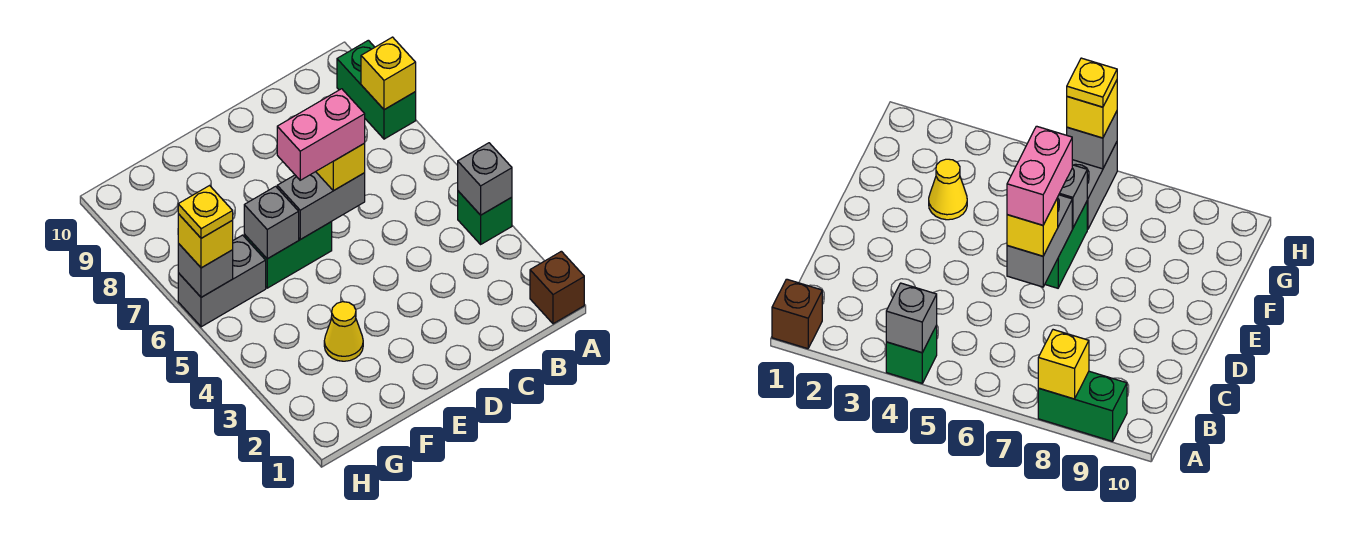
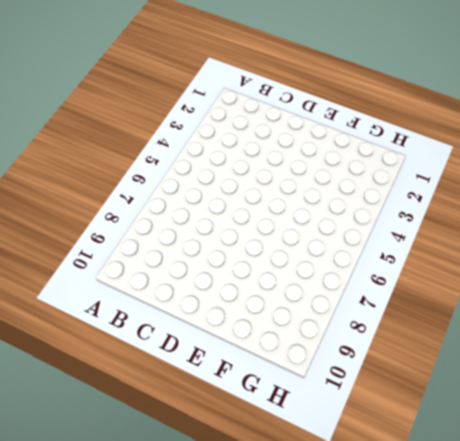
none -> brown 1x1 brick [530,251,584,324]
none -> green 1x1 brick [458,191,512,244]
none -> green 1x2 brick [337,40,416,139]

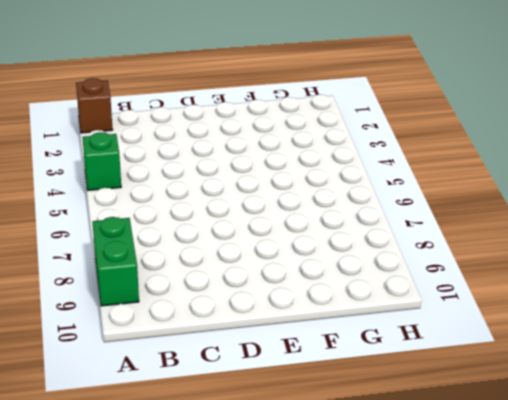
none -> green 1x2 brick [244,222,332,288]
none -> yellow 1x1 cone [324,302,363,361]
none -> grey 1x2 brick [178,235,266,327]

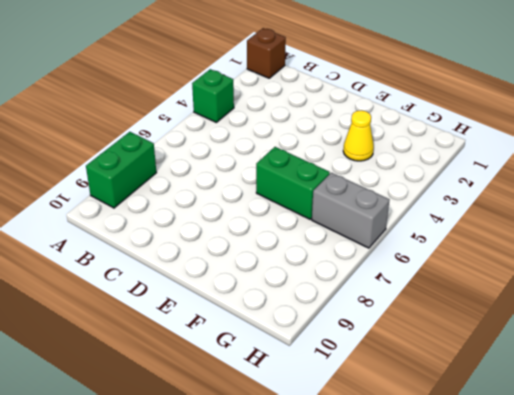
none -> grey 1x1 brick [458,143,512,215]
none -> yellow 1x1 brick [361,37,416,110]
none -> grey 1x2 brick [277,172,365,239]

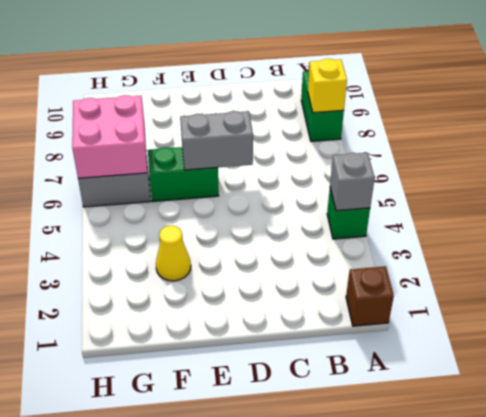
pink 2x2 brick [72,95,147,178] -> grey 1x1 brick [178,244,233,297]
none -> grey 1x1 brick [244,186,299,259]
none -> yellow 1x1 brick [316,143,365,191]
none -> yellow 1x1 brick [178,214,233,268]

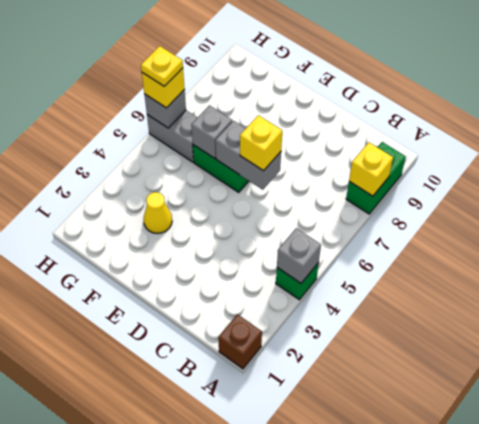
none -> pink 1x2 brick [277,89,365,180]

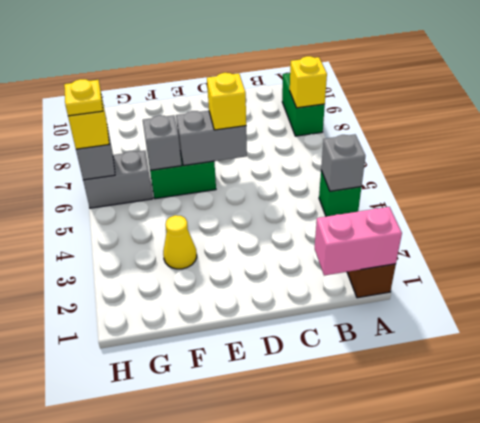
pink 1x2 brick [315,207,402,275] -> pink 1x2 brick moved to [277,89,365,180]

